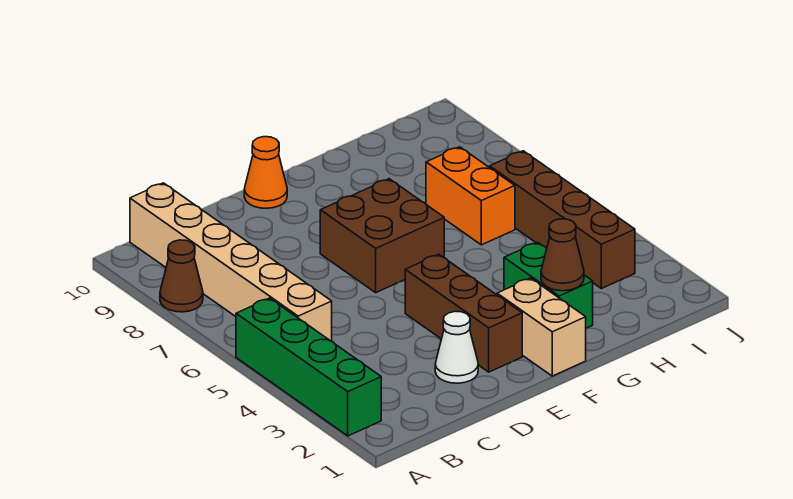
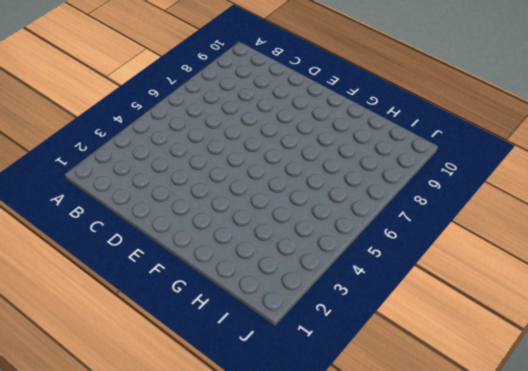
none -> green 1x4 brick [236,298,381,436]
none -> brown 1x1 cone [160,240,203,312]
none -> tan 1x6 brick [130,183,332,341]

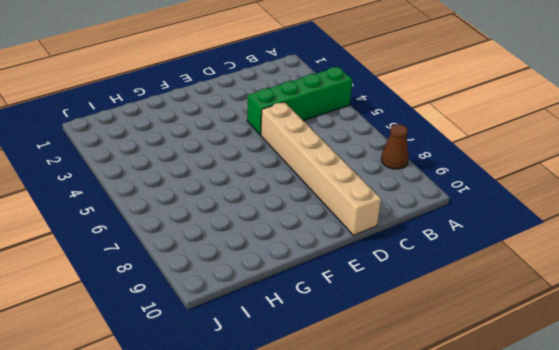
green 1x4 brick [247,67,353,135] -> green 1x4 brick turned to [236,298,381,436]
tan 1x6 brick [261,102,381,235] -> tan 1x6 brick moved to [130,183,332,341]
none -> white 1x1 cone [435,311,478,383]
none -> brown 1x3 brick [405,254,522,372]
none -> brown 2x2 brick [320,179,444,293]

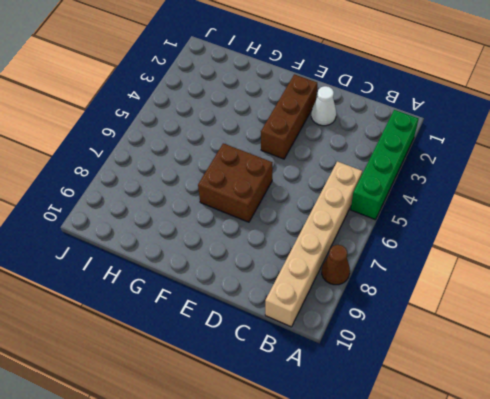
none -> orange 1x1 cone [244,137,287,208]
none -> tan 1x2 brick [497,278,586,376]
none -> green 1x2 brick [504,242,593,328]

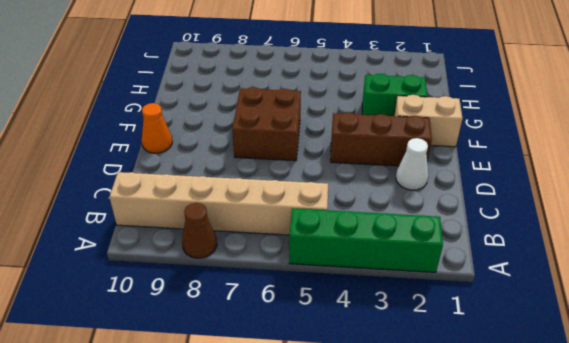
none -> orange 1x2 brick [426,147,515,245]
none -> brown 1x4 brick [490,151,635,289]
none -> brown 1x1 cone [541,219,584,291]

